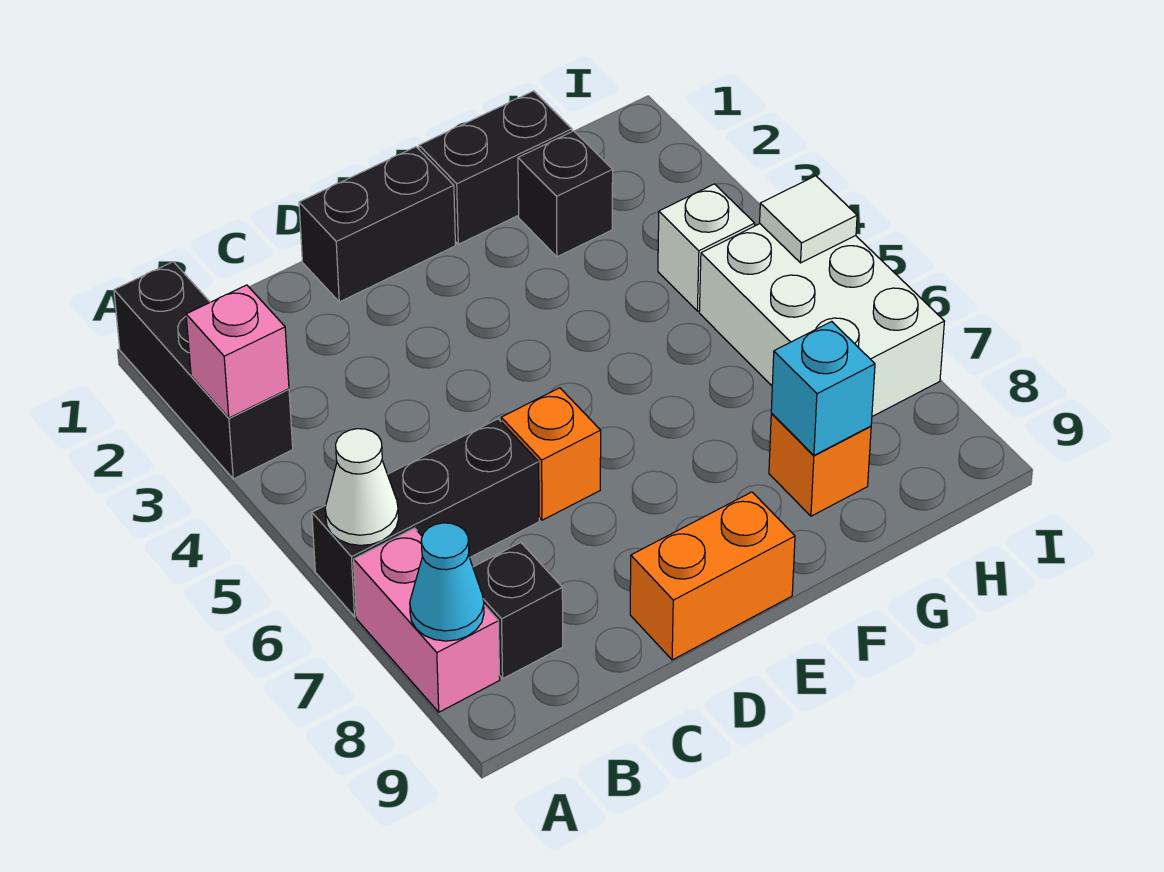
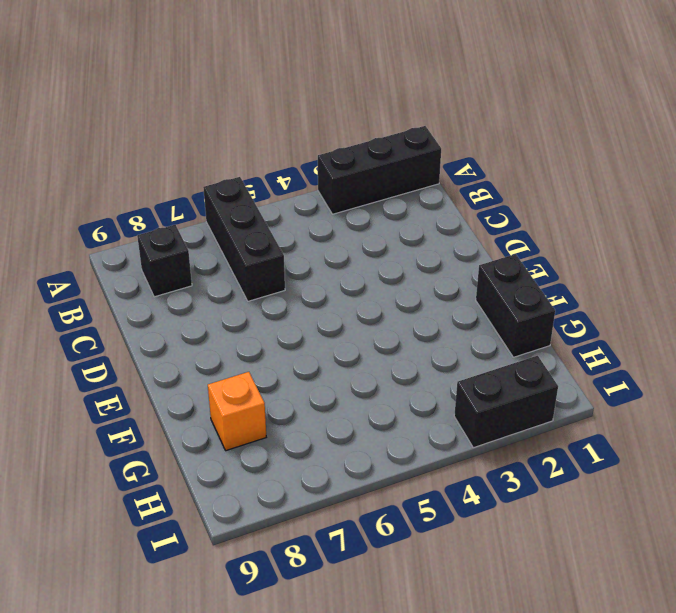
black 1x2 brick [454,356,558,448] -> black 1x2 brick turned to [299,147,455,302]
none -> pink 1x2 brick [354,528,500,712]
none -> orange 1x1 brick [501,388,601,520]
none -> orange 1x2 brick [630,492,795,660]

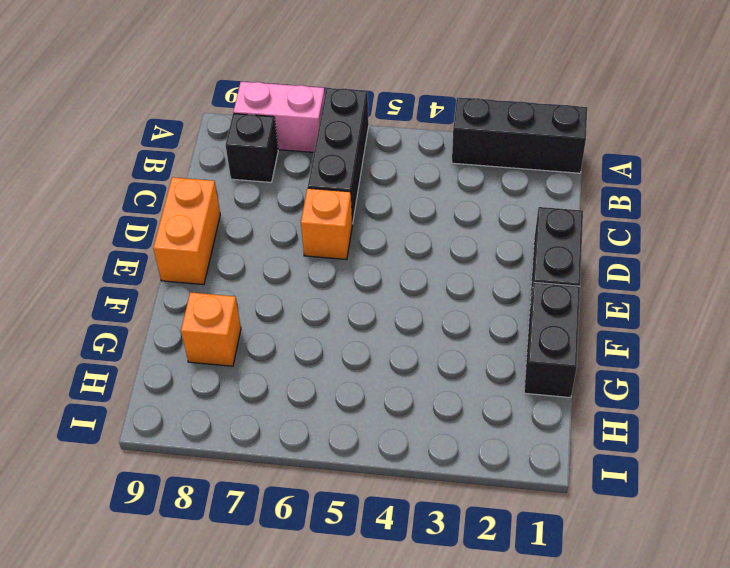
none -> black 1x1 brick [518,131,613,257]
none -> white 1x1 brick [658,184,755,311]
none -> white 2x3 brick [699,224,944,416]

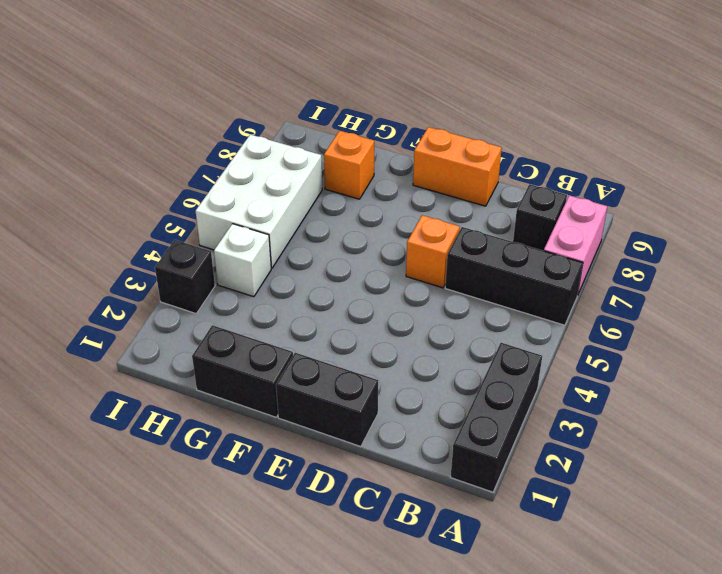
black 1x1 brick [155,240,215,313] -> black 1x1 brick moved to [518,131,613,257]
none -> pink 1x1 brick [186,285,289,418]
none -> white 1x1 cone [325,429,398,545]
none -> cyan 1x1 cone [410,523,484,641]

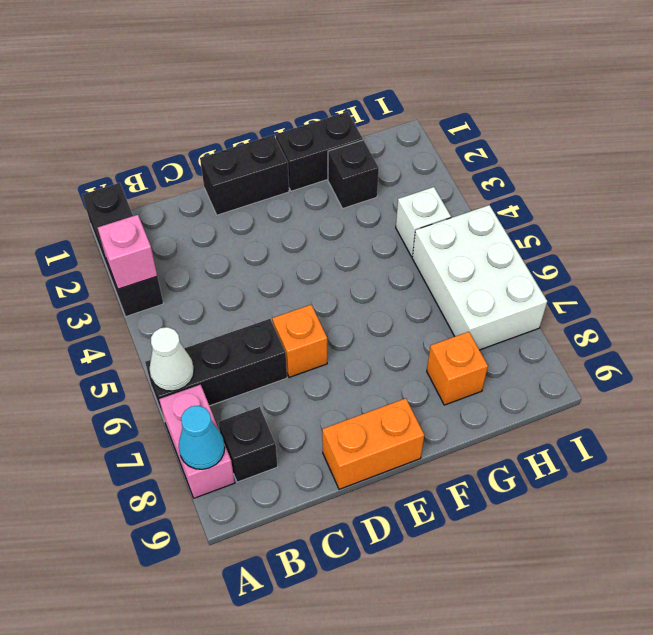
none -> cyan 1x1 brick [771,321,875,455]
none -> white 1x1 tile [760,176,857,263]

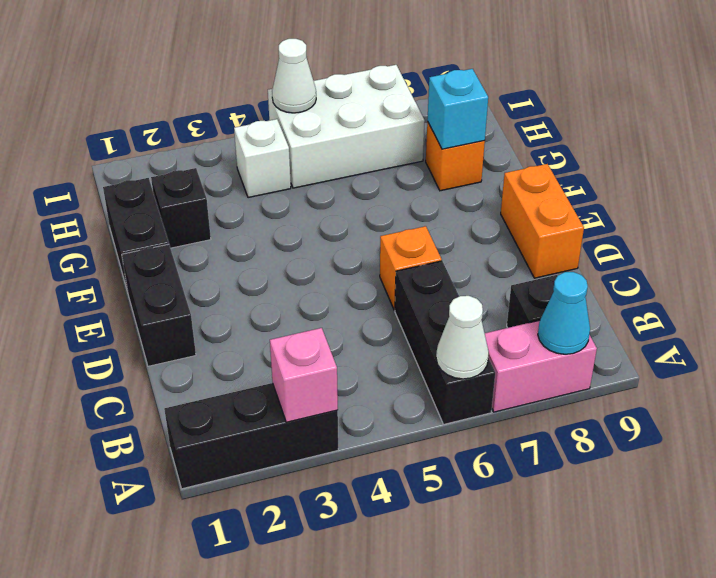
white 1x1 cone [272,39,316,113] -> white 1x1 tile [760,176,857,263]

